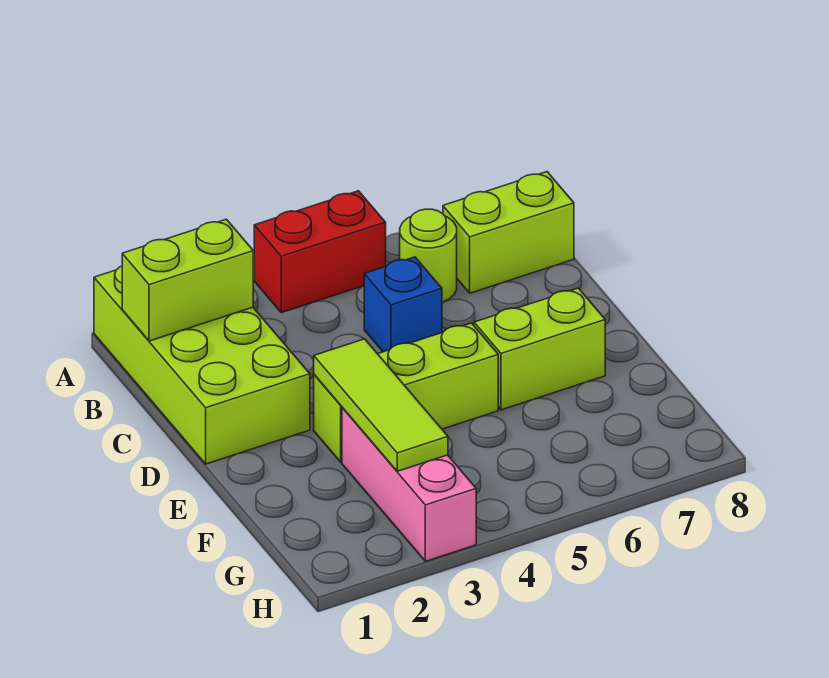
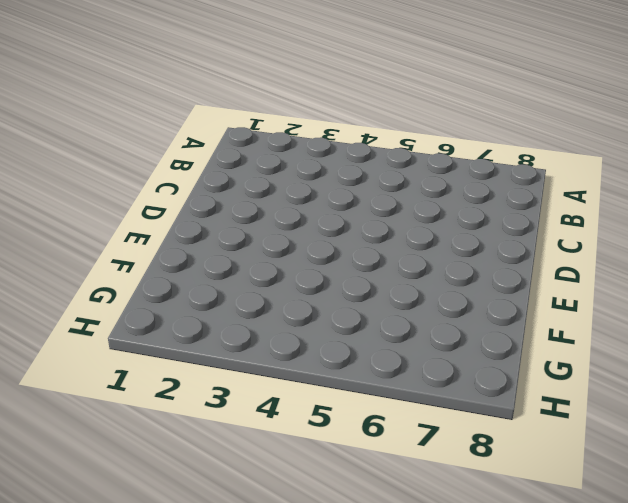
none -> lime 2x4 brick [94,266,310,464]
none -> red 1x2 brick [254,191,386,313]

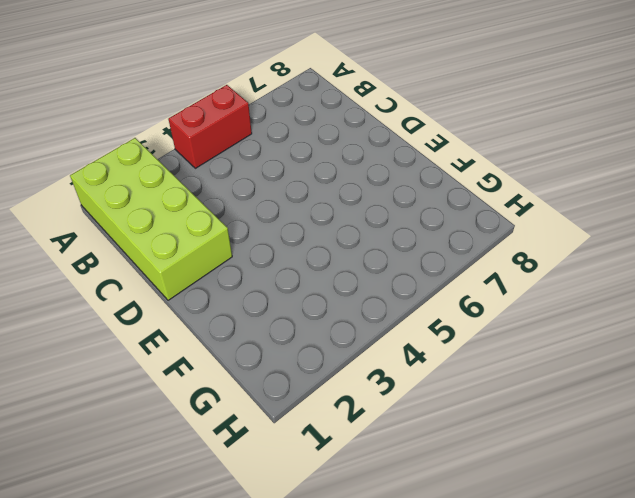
none -> lime 1x1 round brick [400,209,457,302]
none -> lime 1x2 brick [443,172,574,293]

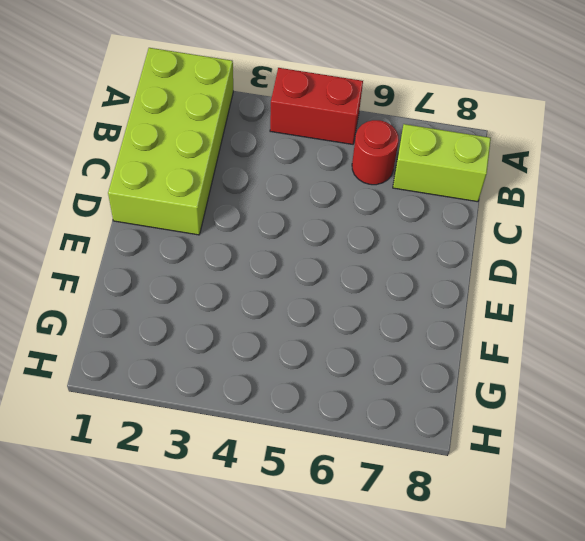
red 1x1 round brick [352,120,399,185] -> lime 1x1 round brick [400,209,457,302]
none -> blue 1x1 brick [364,257,442,352]
none -> lime 1x3 brick [314,323,498,462]

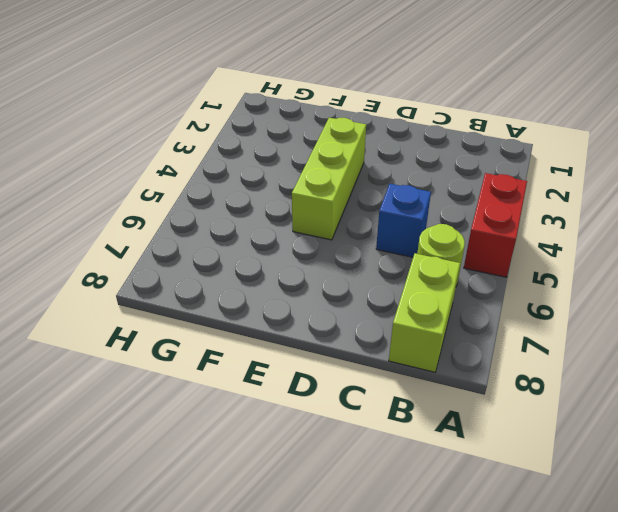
none -> lime 2x4 brick [94,266,310,464]
none -> lime 1x2 brick [474,288,605,410]

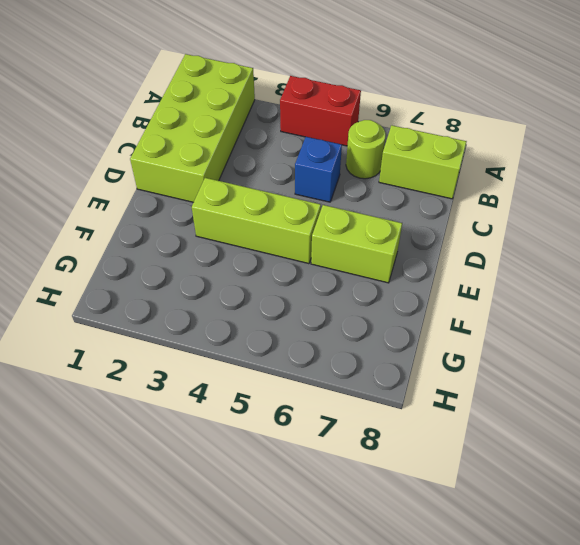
none -> pink 1x3 brick [342,408,476,561]
none -> lime 1x2 brick [122,219,253,341]

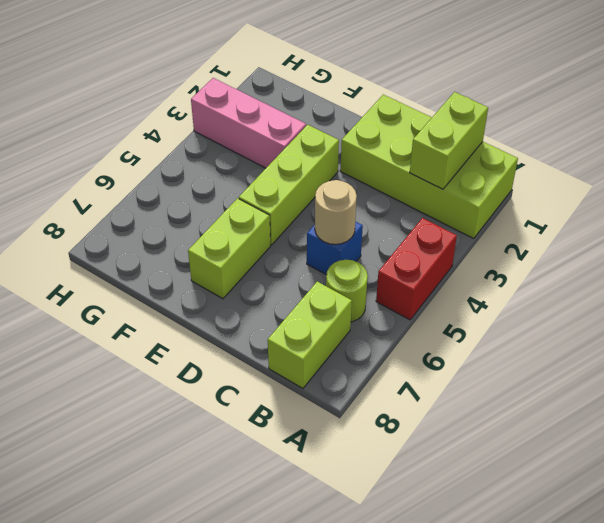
tan 1x1 round brick [315,180,357,244] -> none
none -> lime 1x3 tile [314,339,448,471]

